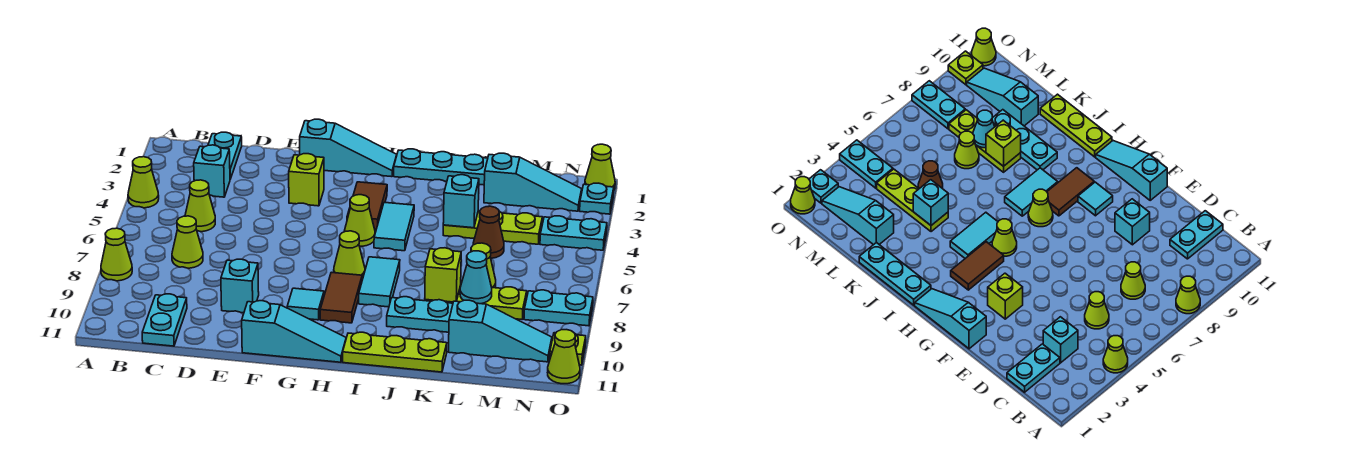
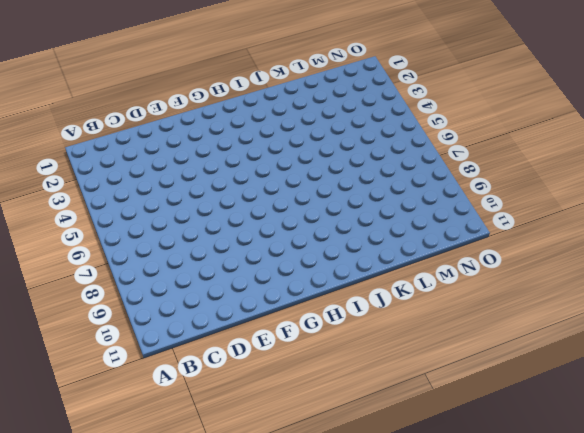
none -> lime 1x1 cone [128,157,159,208]
none -> lime 1x1 cone [101,228,132,281]
none -> cyan 1x2 plate [208,132,242,179]
none -> cyan 1x1 brick [194,145,230,197]

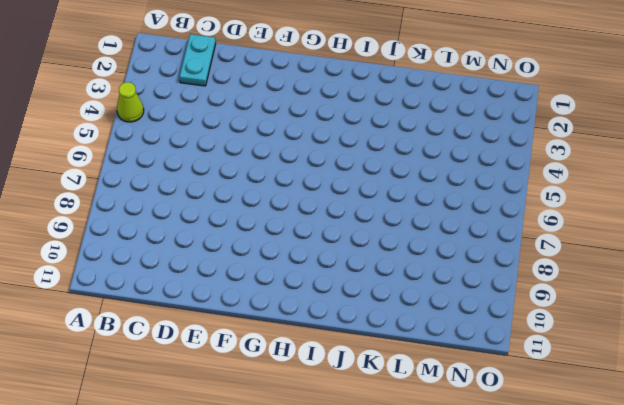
none -> lime 1x1 cone [101,228,132,281]
none -> cyan 1x1 brick [194,145,230,197]
none -> lime 1x1 cone [185,180,215,232]
none -> lime 1x1 cone [172,216,203,268]

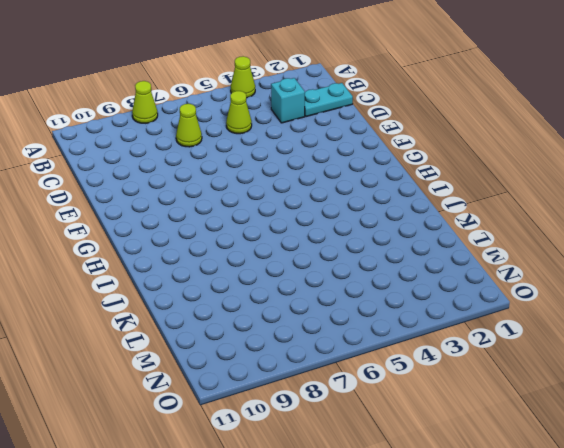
none -> cyan 1x2 plate [142,294,187,346]
none -> cyan 1x1 brick [221,259,259,313]
none -> cyan 1x3 slope [300,119,397,177]
none -> lime 1x1 brick [289,154,324,206]

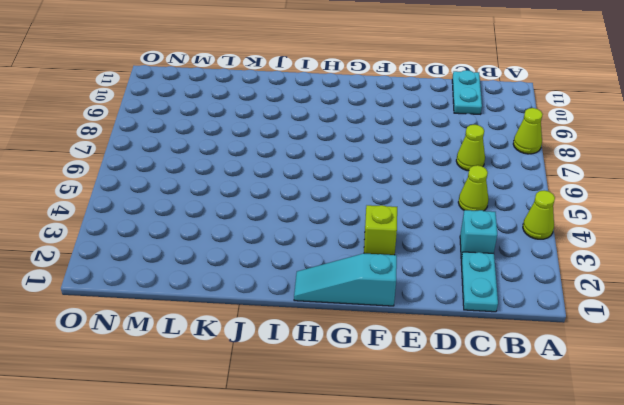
none -> cyan 1x1 brick [221,259,259,313]
none -> cyan 1x3 slope [242,301,346,362]
none -> cyan 1x1 tile [287,288,324,320]
none -> brown 1x2 tile [347,182,387,229]

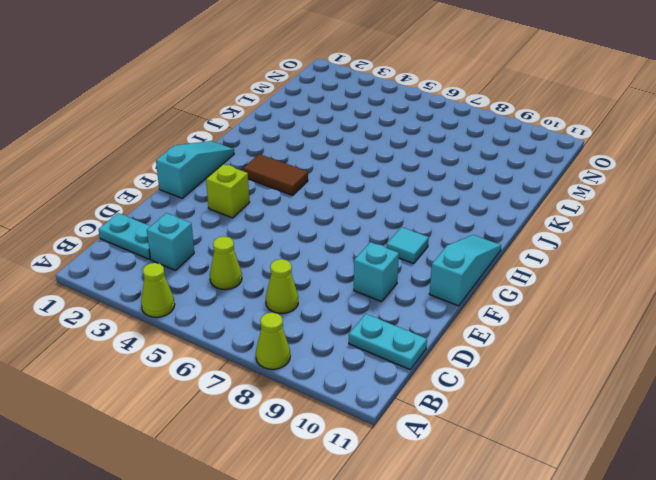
none -> lime 1x1 cone [344,195,375,246]
none -> lime 1x1 cone [334,231,365,279]
none -> brown 1x2 tile [320,272,362,323]
none -> cyan 1x3 plate [394,149,488,185]

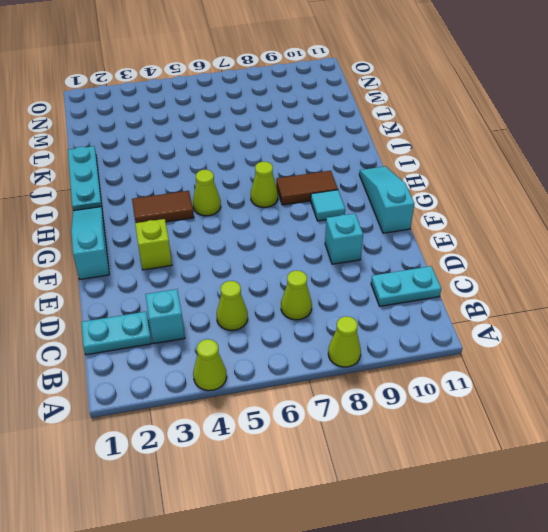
none -> cyan 1x2 tile [374,202,414,251]
none -> cyan 1x2 tile [359,257,400,307]
none -> lime 1x3 plate [343,332,447,372]
none -> cyan 1x3 plate [387,297,453,332]

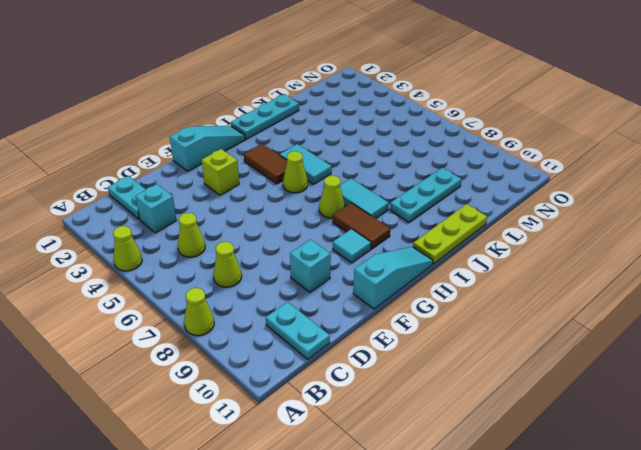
none -> lime 1x3 plate [443,211,542,244]
none -> lime 1x3 plate [425,285,527,319]
none -> cyan 1x3 slope [484,153,582,211]
none -> brown 1x1 cone [473,206,504,258]

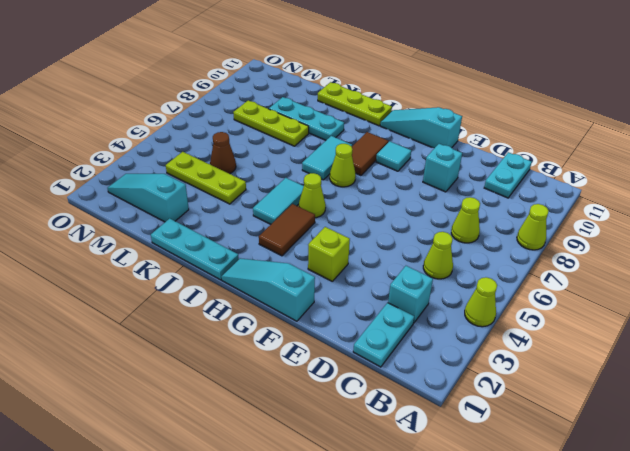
none -> lime 1x1 cone [471,243,496,288]
none -> cyan 1x3 slope [448,300,552,362]
none -> cyan 1x2 plate [540,216,607,250]
none -> cyan 1x2 plate [524,290,593,326]

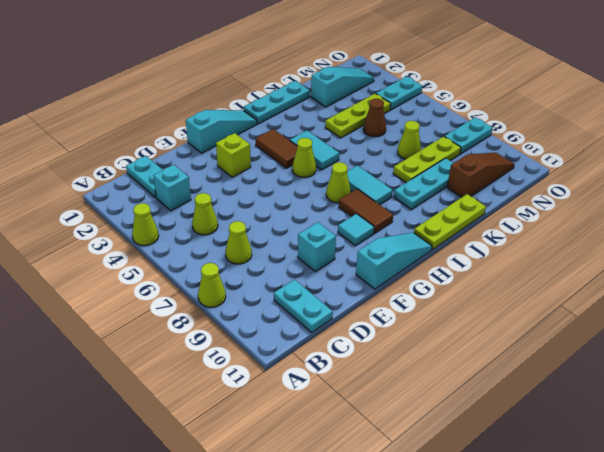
brown 1x3 slope [447,153,514,197] -> cyan 1x3 slope [448,300,552,362]
none -> lime 1x1 cone [585,144,615,189]
none -> cyan 1x1 plate [580,183,614,214]
none -> lime 1x1 plate [550,333,586,365]
none -> lime 1x1 cone [548,330,580,384]

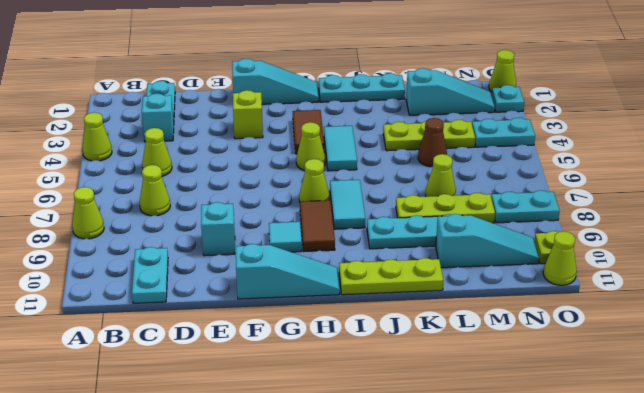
none -> cyan 1x1 brick [443,175,479,228]
none -> lime 1x1 brick [425,248,461,302]
none -> cyan 1x1 cone [460,251,492,304]

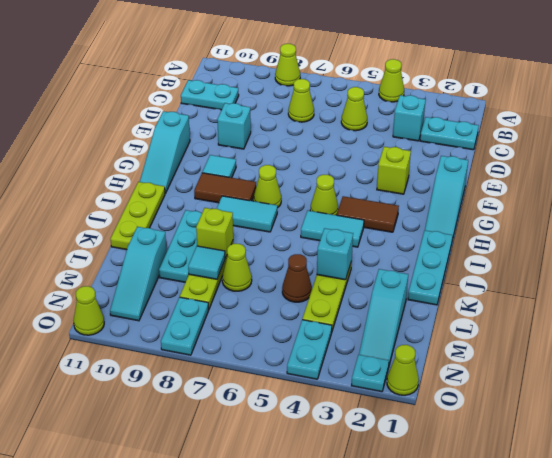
cyan 1x1 tile [188,246,225,279] -> cyan 1x1 cone [460,251,492,304]
none -> lime 1x1 plate [550,333,586,365]

